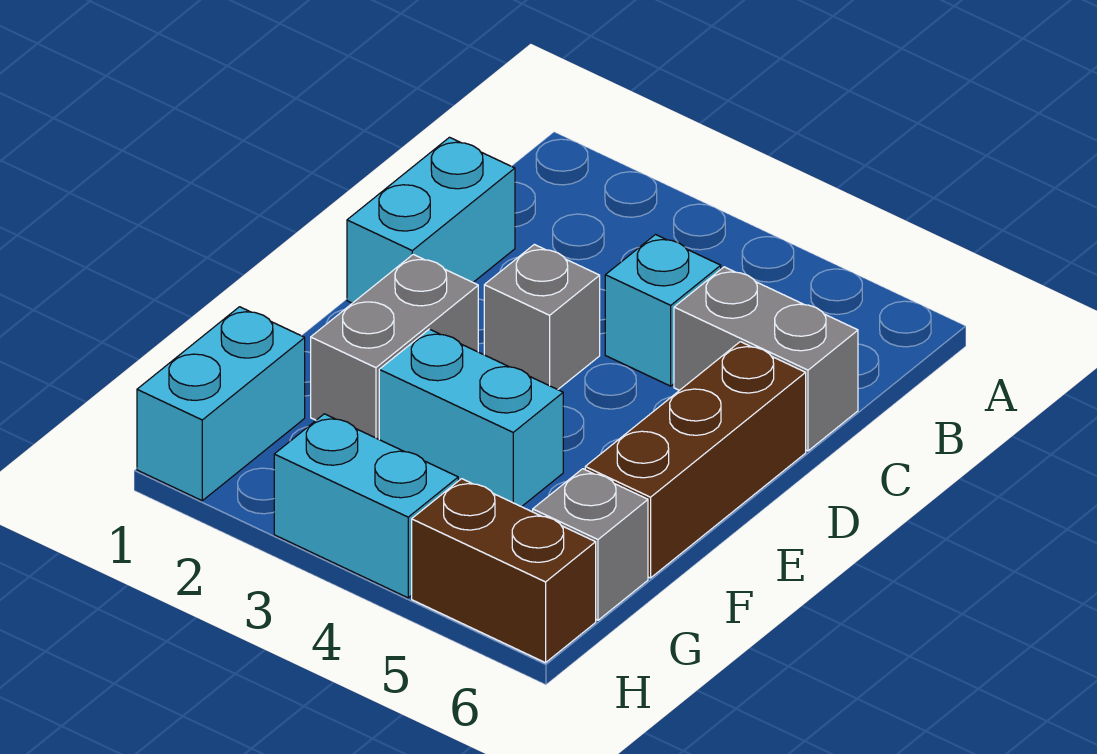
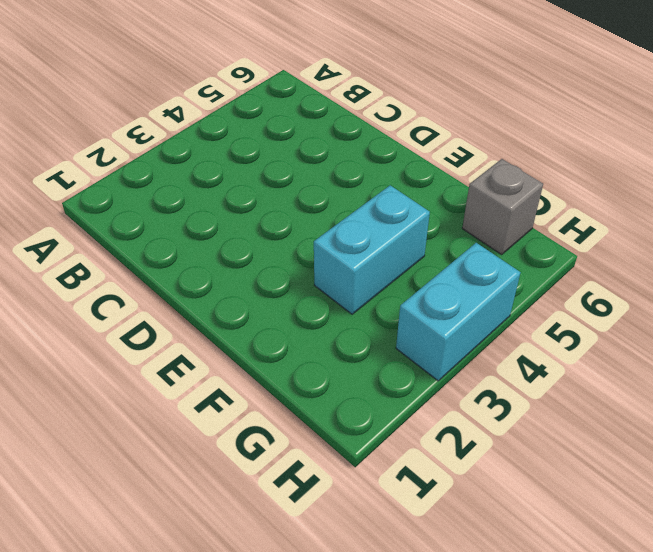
none -> cyan 1x2 brick [347,137,515,303]
none -> cyan 1x1 brick [605,235,721,386]

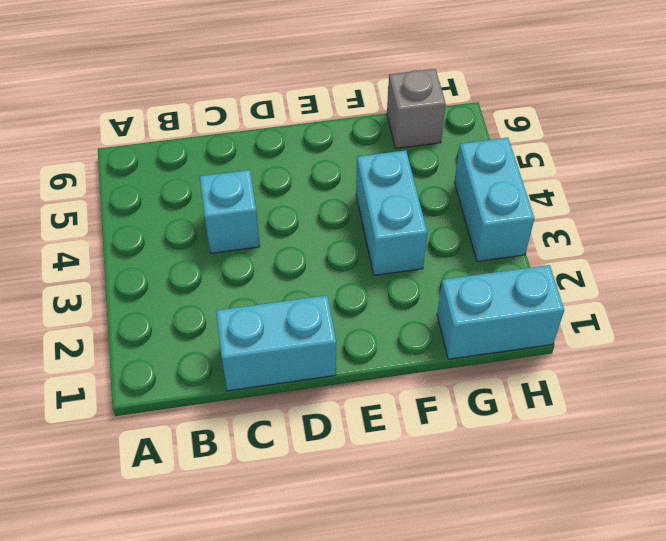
none -> grey 1x2 brick [674,267,858,451]
none -> grey 1x1 brick [484,244,600,390]

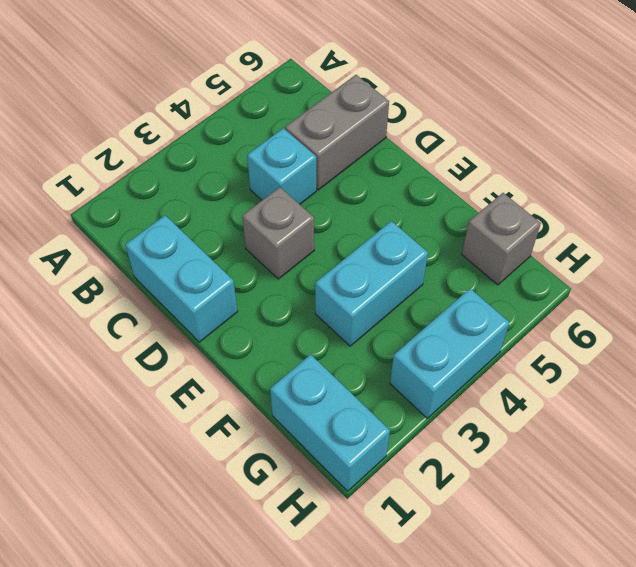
none -> brown 1x3 brick [585,342,806,578]
none -> grey 1x2 brick [311,254,478,439]

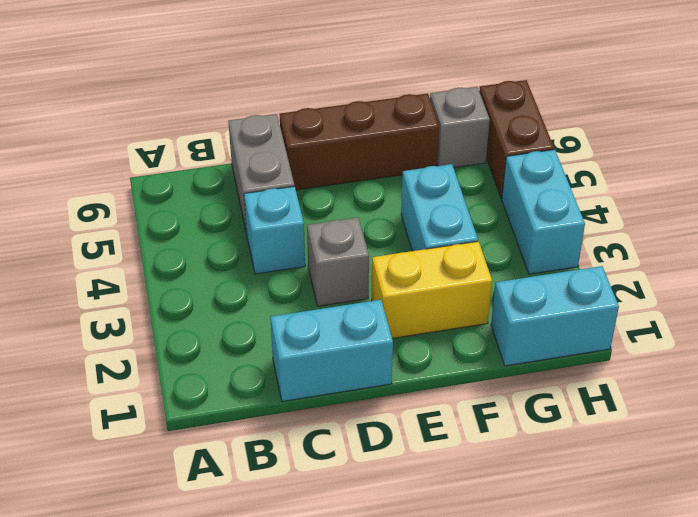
yellow 1x2 brick [372,241,492,338] -> grey 1x2 brick [311,254,478,439]

